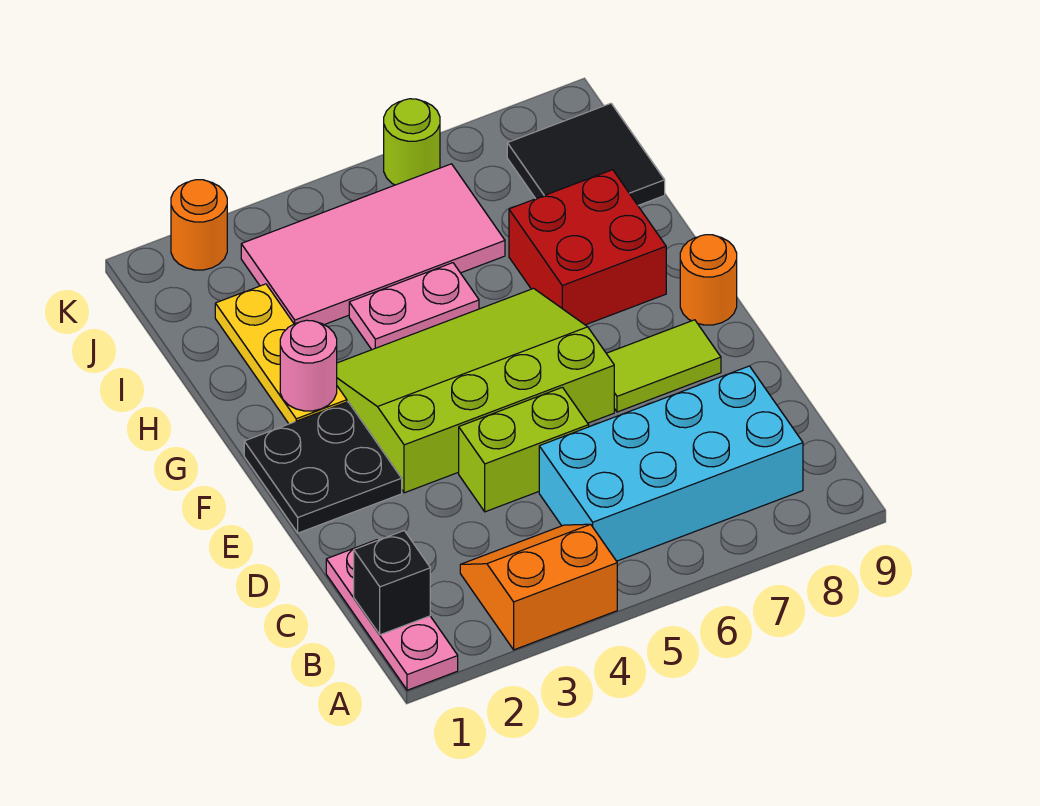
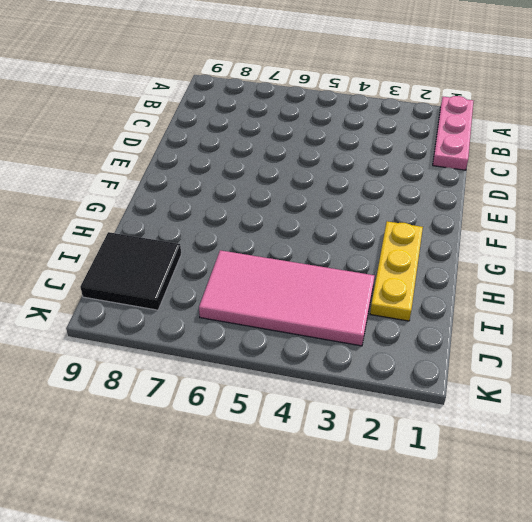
none -> orange 2x2 slope [460,524,617,650]
none -> cyan 2x4 brick [539,366,803,561]
none -> lime 1x2 brick [459,387,589,512]

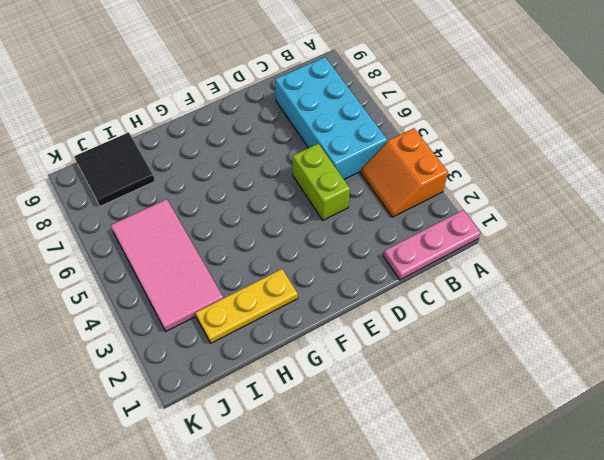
none -> black 2x2 plate [244,402,402,533]
none -> lime 3x4 slope [337,288,614,493]
none -> lime 1x2 tile [606,320,721,412]

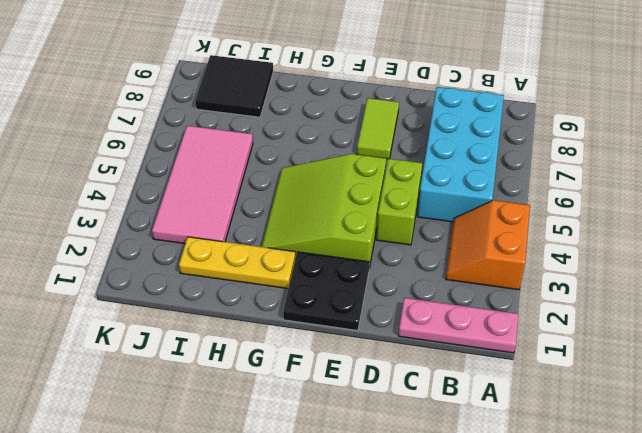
lime 3x3 slope [262,154,386,268] -> lime 3x4 slope [337,288,614,493]
none -> orange 1x1 round brick [680,235,737,325]
none -> red 2x2 brick [509,170,666,325]
none -> pink 1x2 plate [349,263,479,350]

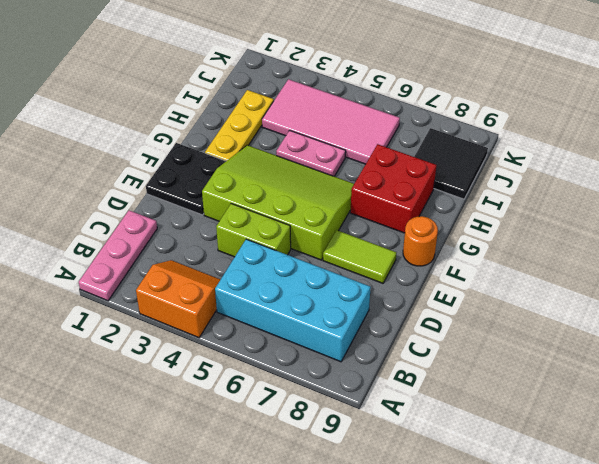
none -> orange 1x1 round brick [171,180,227,270]
none -> lime 1x1 round brick [384,99,440,185]
none -> black 1x1 brick [354,531,430,635]

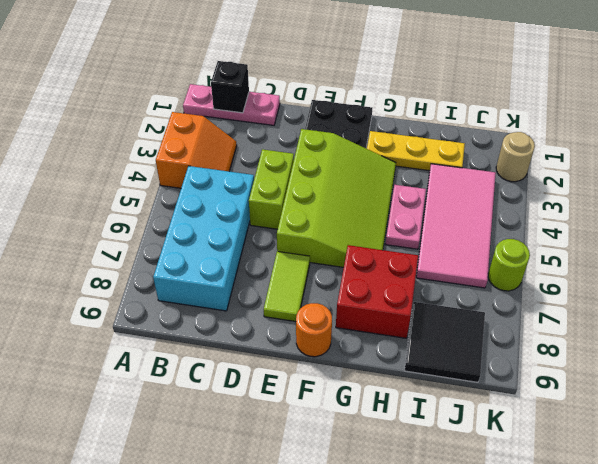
tan 1x1 round brick [496,132,535,182] -> orange 1x1 round brick [171,180,227,270]
none -> pink 1x1 round brick [280,320,337,411]

